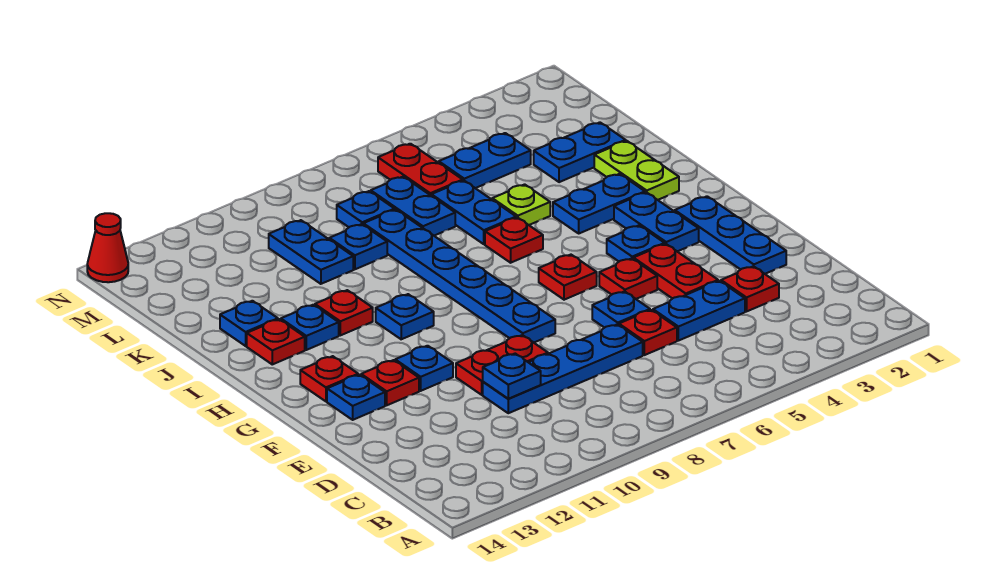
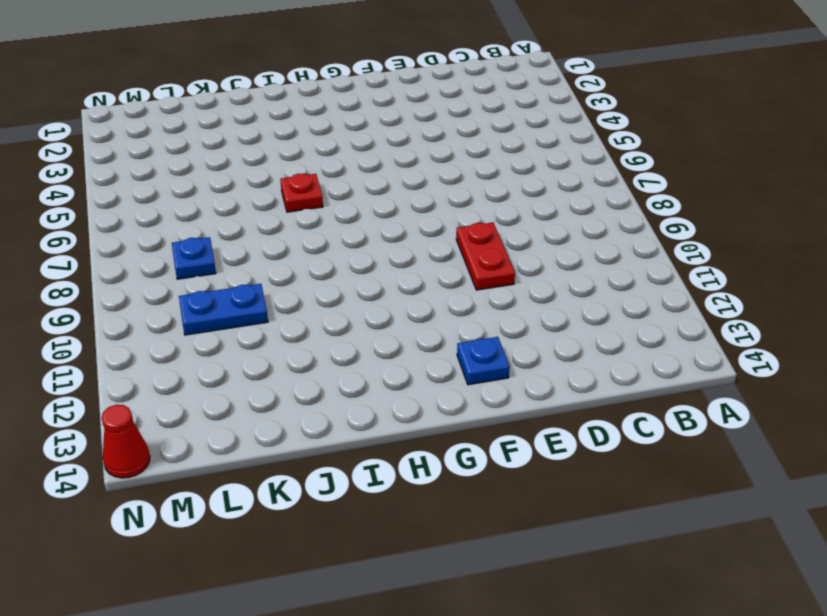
none -> red 1x1 plate [721,266,779,311]
none -> blue 1x2 plate [653,281,745,341]
none -> red 1x1 plate [619,310,677,355]
none -> blue 1x4 plate [483,324,643,413]

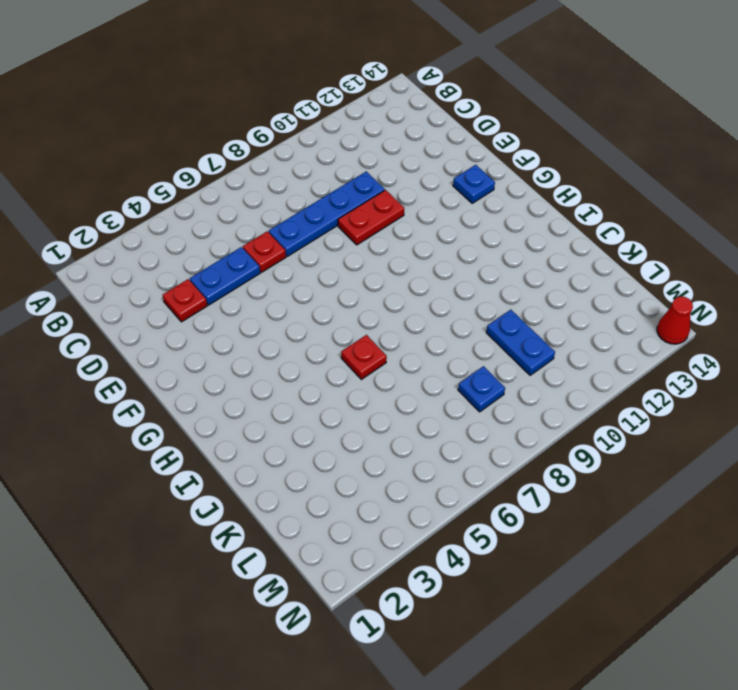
none -> blue 1x3 plate [675,196,786,274]
none -> red 1x2 plate [633,244,718,299]
none -> blue 1x1 plate [592,291,650,328]
none -> red 1x1 plate [599,258,657,299]

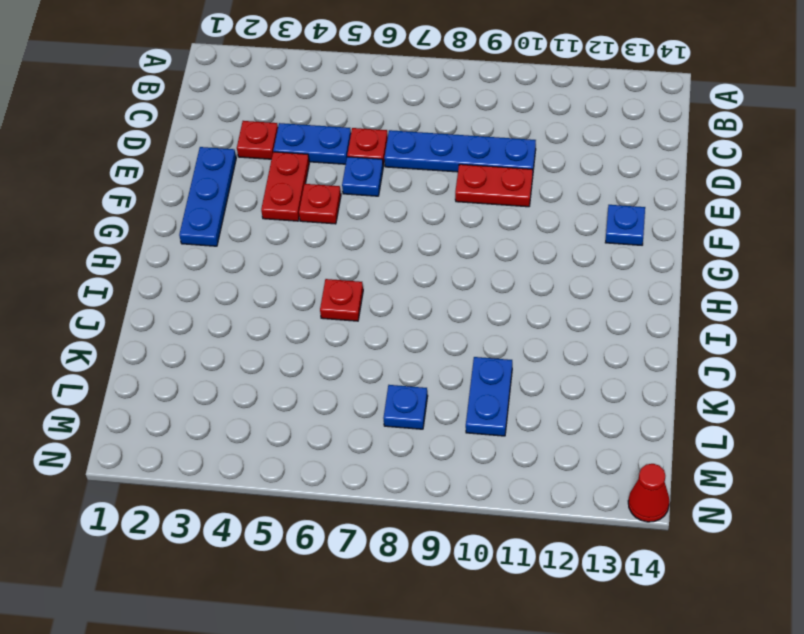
none -> blue 1x6 plate [363,210,555,343]
none -> blue 1x1 plate [395,346,453,391]
none -> red 1x1 plate [361,360,419,405]
none -> blue 1x2 plate [614,192,699,252]

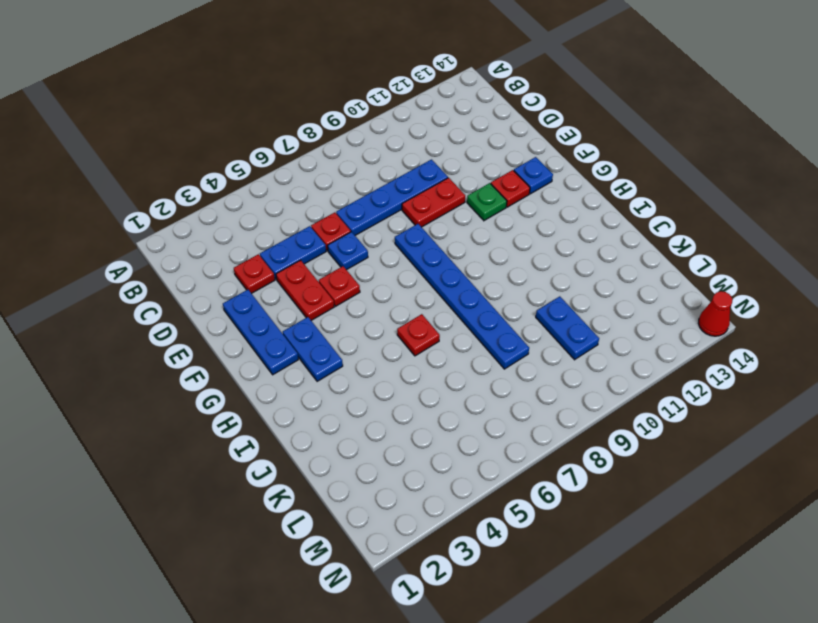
green 1x1 plate [467,183,507,221] -> blue 1x1 plate [395,346,453,391]
none -> blue 1x1 plate [607,226,665,261]
none -> red 1x1 plate [539,255,597,300]
none -> red 1x1 plate [300,356,358,401]
none -> blue 1x1 plate [376,294,434,339]

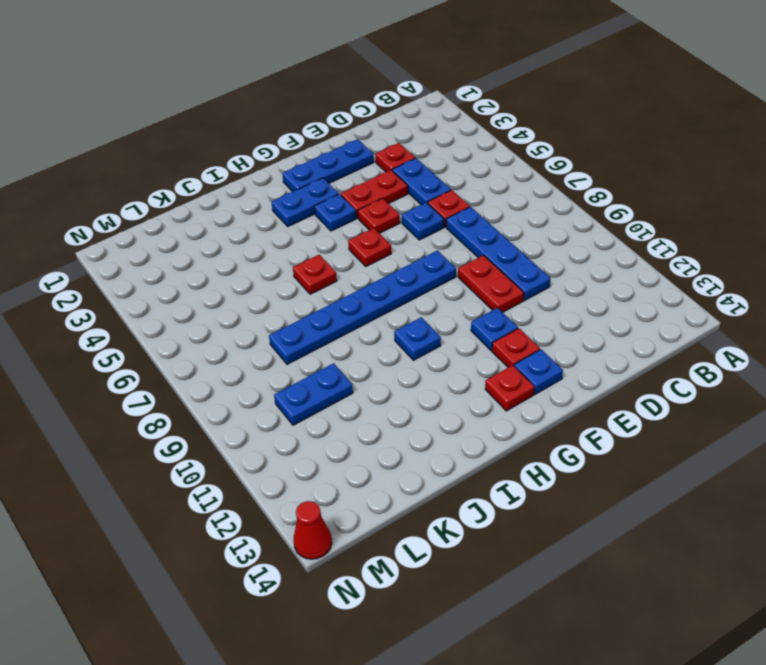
none -> lime 1x2 plate [594,141,679,200]
none -> blue 1x2 plate [553,174,645,233]
none -> red 1x1 plate [315,290,373,335]
none -> blue 1x1 plate [281,305,339,350]

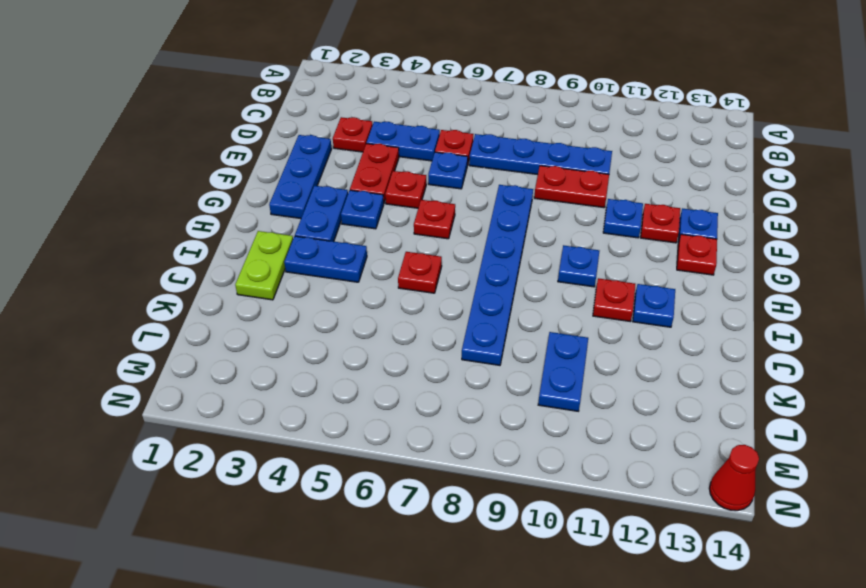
none -> red 1x1 plate [247,319,305,364]
none -> lime 1x1 plate [492,184,550,225]
none -> blue 1x2 plate [432,181,516,244]
none -> blue 1x1 plate [220,301,278,346]

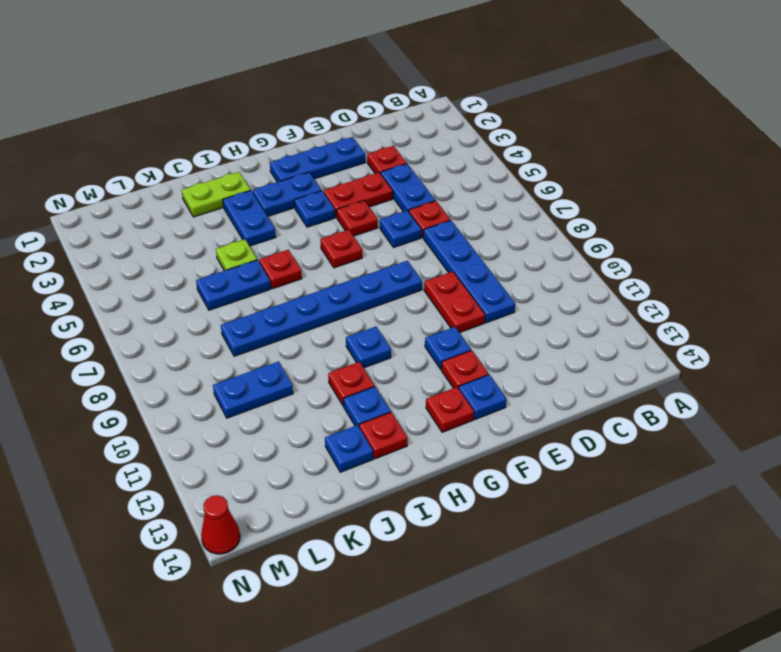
none -> blue 1x2 plate [534,122,626,182]
none -> blue 1x2 plate [371,177,455,236]
none -> blue 1x1 plate [329,224,387,269]
none -> blue 1x2 plate [439,133,531,188]

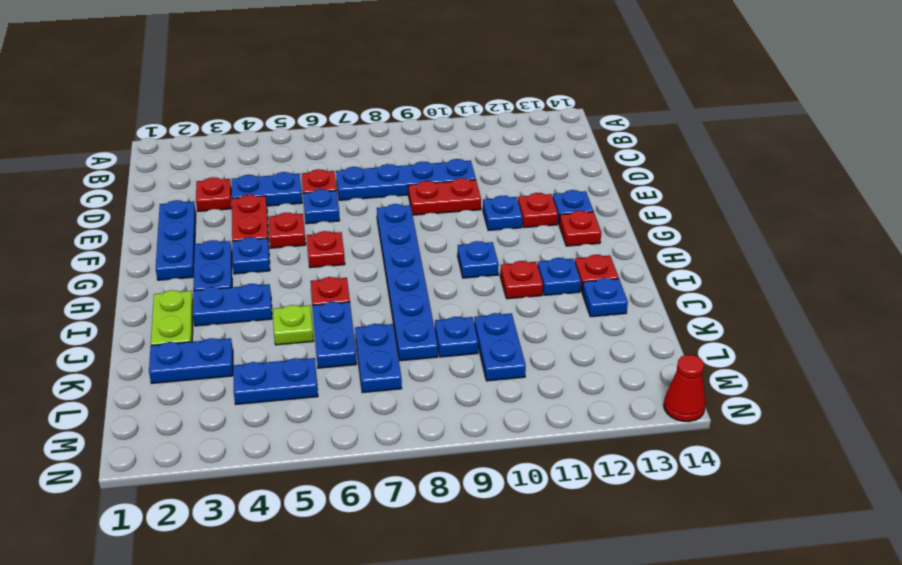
none -> red 1x2 plate [378,144,463,196]
none -> blue 1x1 plate [337,191,395,227]
none -> blue 1x1 plate [483,354,541,399]

